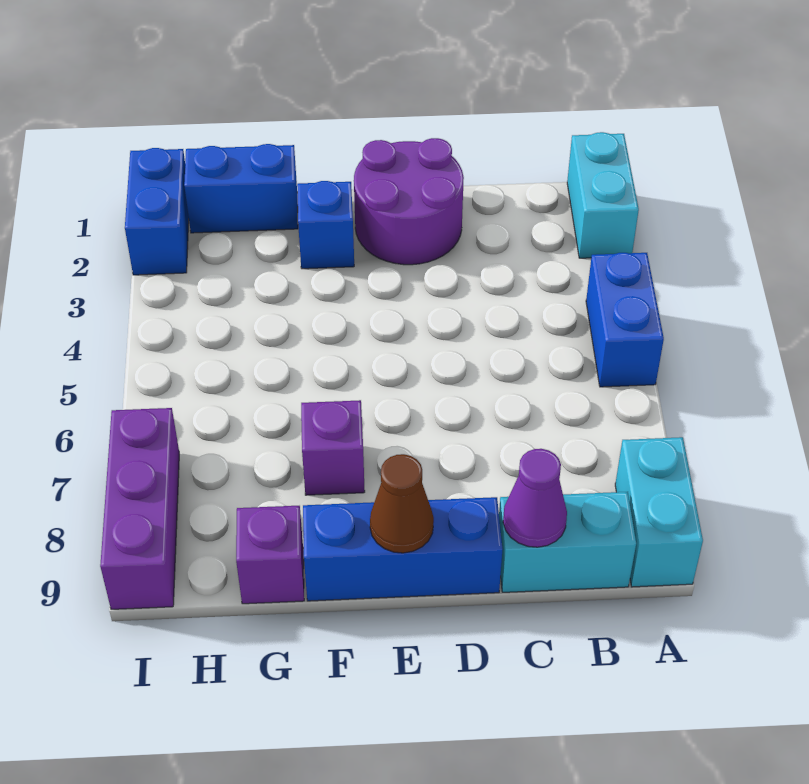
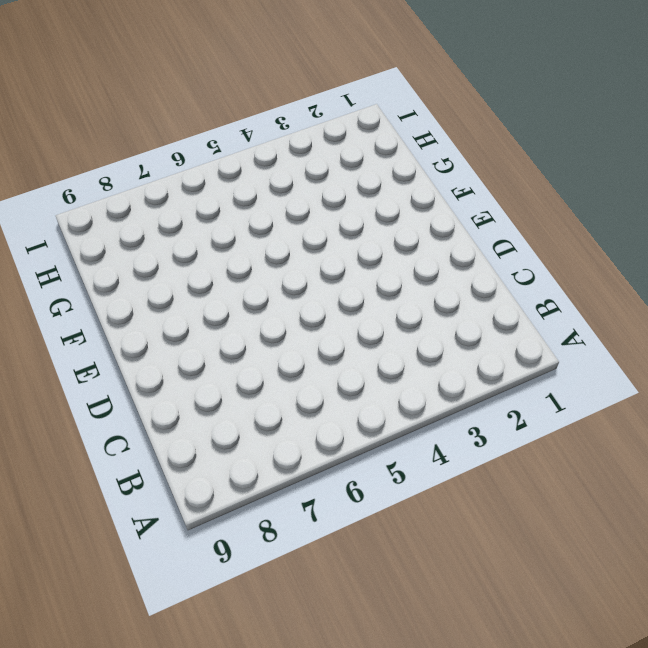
none -> cyan 1x2 brick [567,132,639,258]
none -> blue 1x2 brick [586,253,664,387]
none -> cyan 1x2 brick [615,437,703,587]

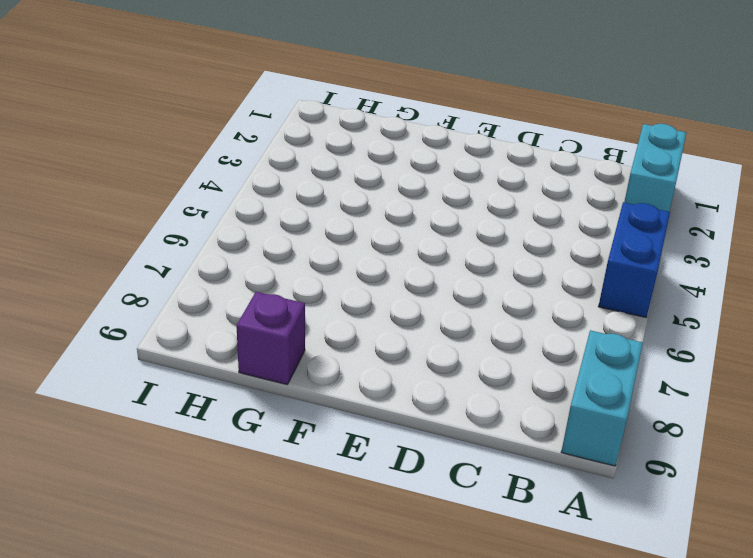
none -> cyan 1x2 brick [499,492,636,592]
none -> purple 2x2 round brick [354,138,464,265]
none -> blue 1x3 brick [303,497,503,601]

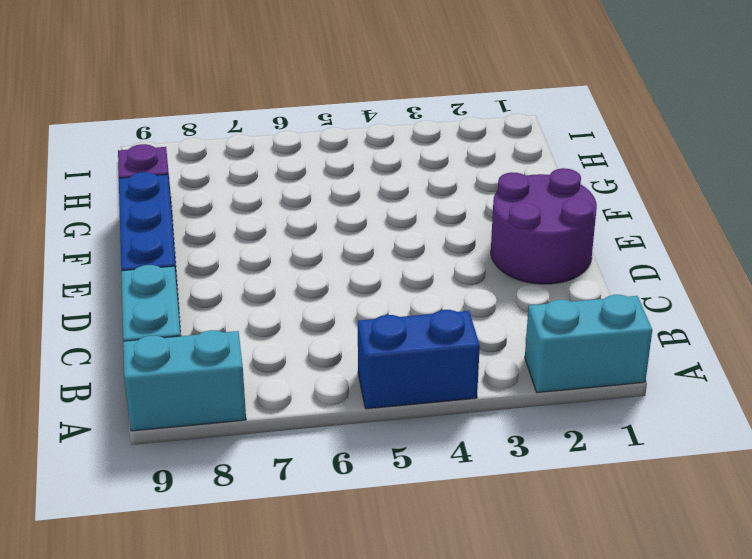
none -> blue 1x1 brick [297,181,354,269]
none -> purple 1x1 brick [301,400,365,495]
none -> blue 1x2 brick [184,144,298,233]

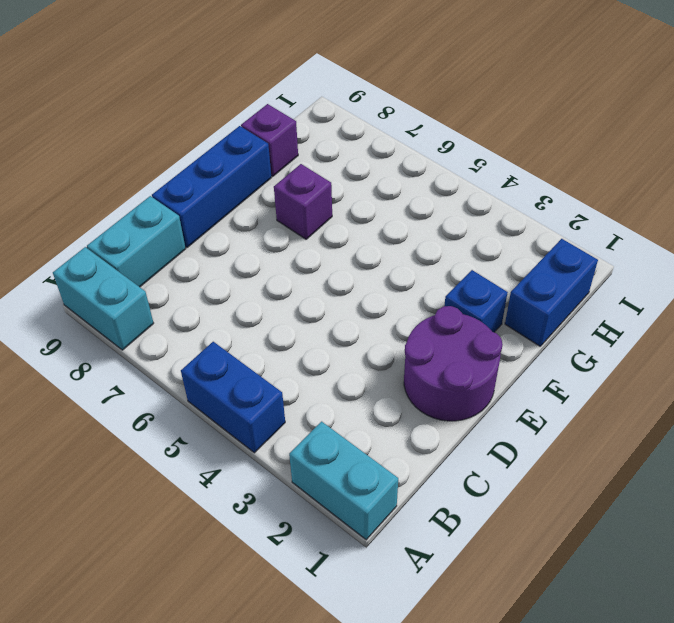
none -> blue 1x2 brick [125,148,189,275]
none -> purple 1x3 brick [100,408,179,609]
none -> purple 1x1 cone [503,449,567,547]

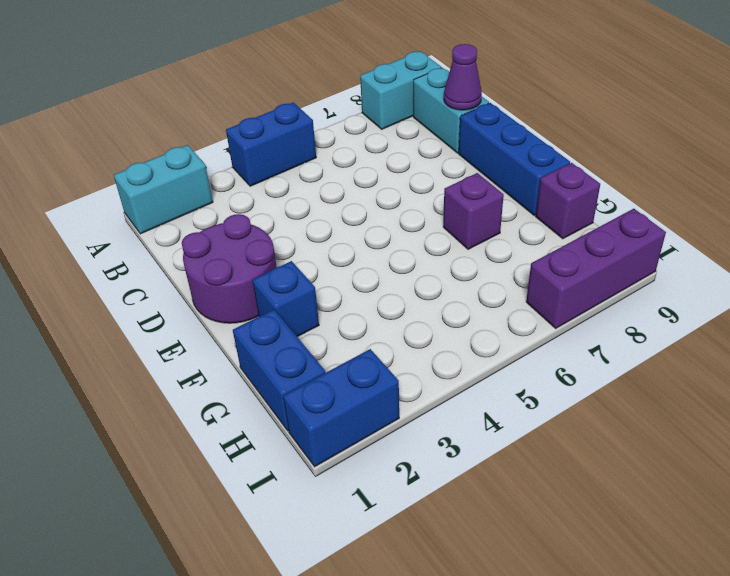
none -> brown 1x1 cone [370,454,434,553]

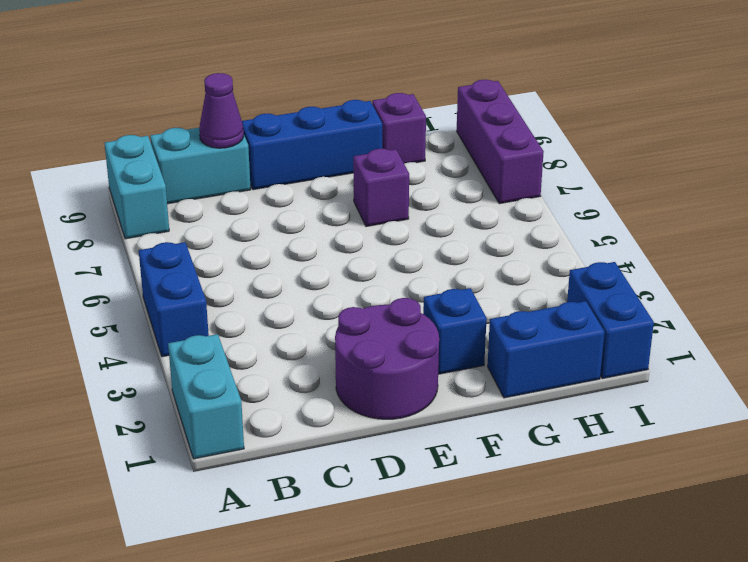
none -> brown 1x1 cone [370,454,434,553]

